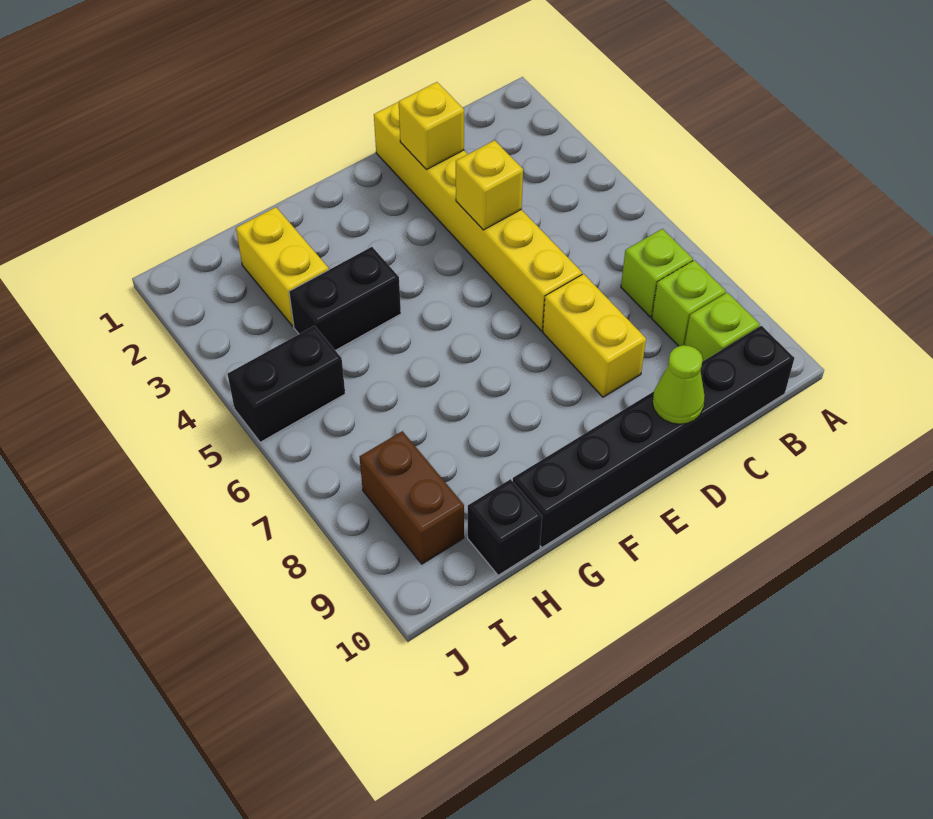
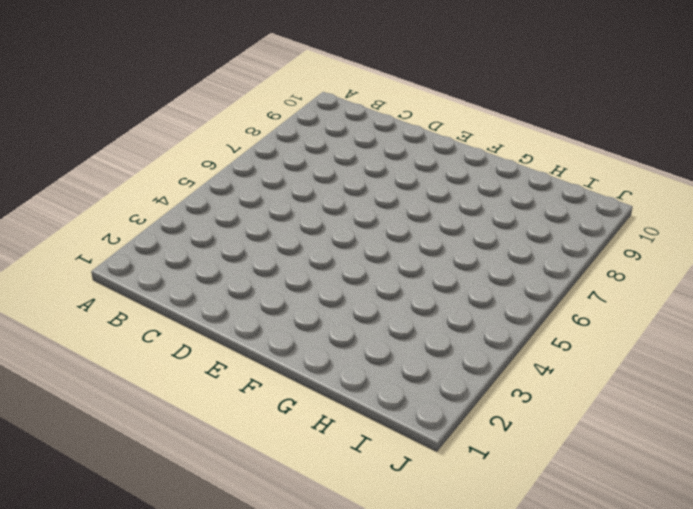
none -> lime 1x1 brick [621,229,693,317]
none -> lime 1x1 brick [652,260,726,346]
none -> lime 1x1 brick [685,292,760,362]

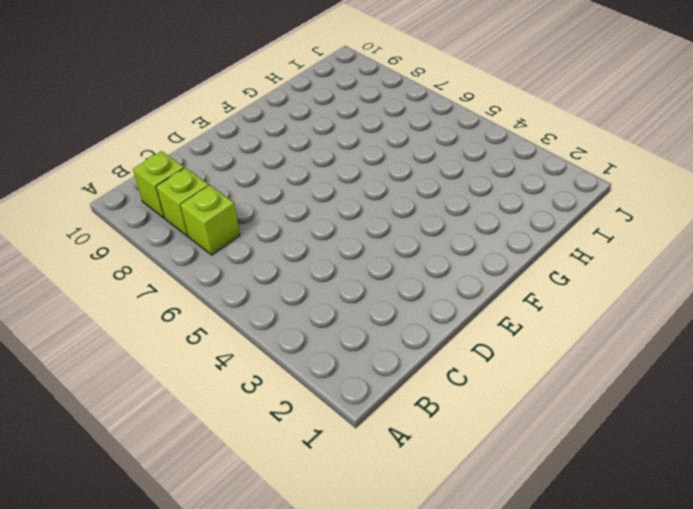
none -> black 1x6 brick [513,326,794,547]
none -> yellow 1x6 brick [374,102,582,331]
none -> yellow 1x2 brick [543,274,646,397]

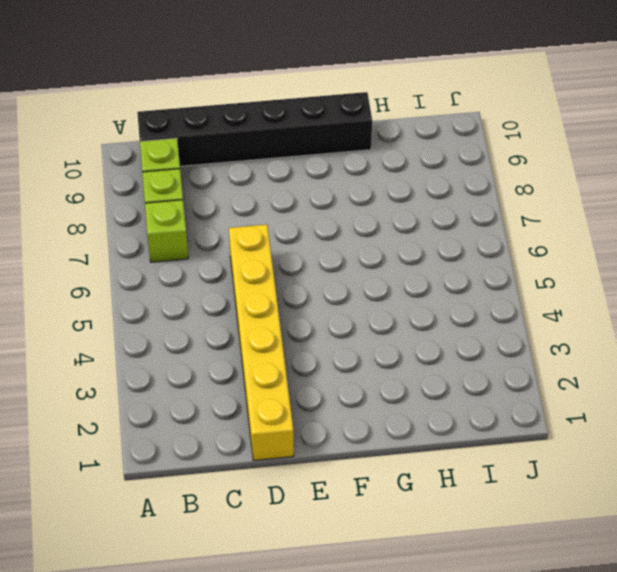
none -> yellow 1x2 brick [543,274,646,397]
none -> black 1x2 brick [289,247,401,350]
none -> yellow 1x2 brick [236,207,329,326]

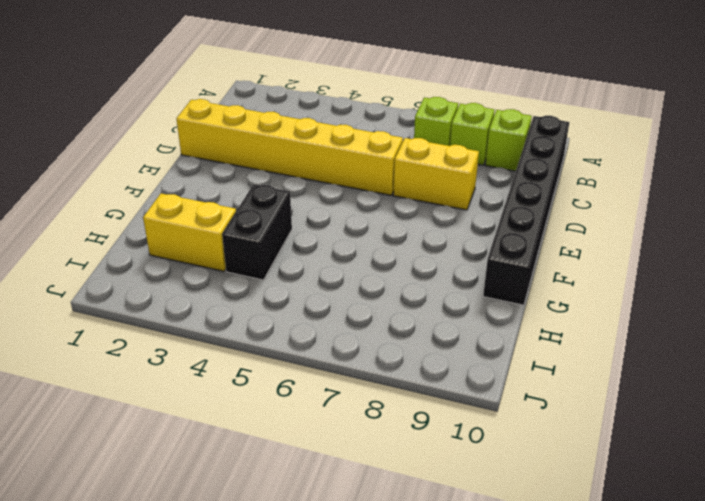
none -> black 1x1 brick [468,479,542,575]
none -> black 1x2 brick [228,326,345,442]
none -> brown 1x2 brick [360,431,464,564]

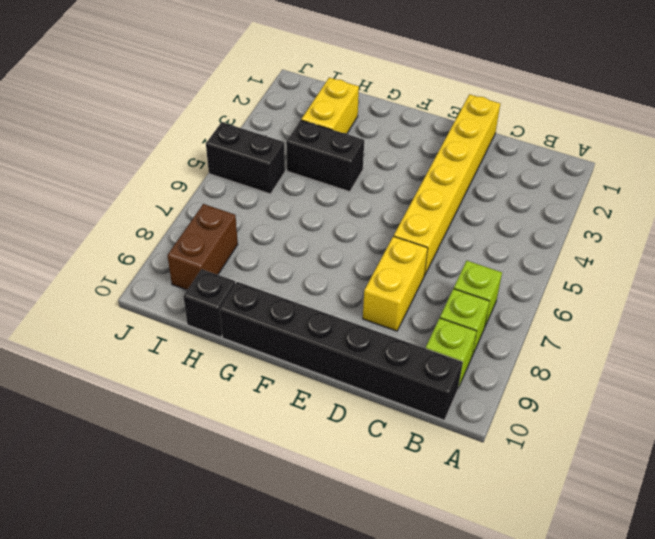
none -> yellow 1x1 brick [399,82,464,170]
none -> yellow 1x1 brick [456,140,523,230]
none -> lime 1x1 cone [652,345,705,424]

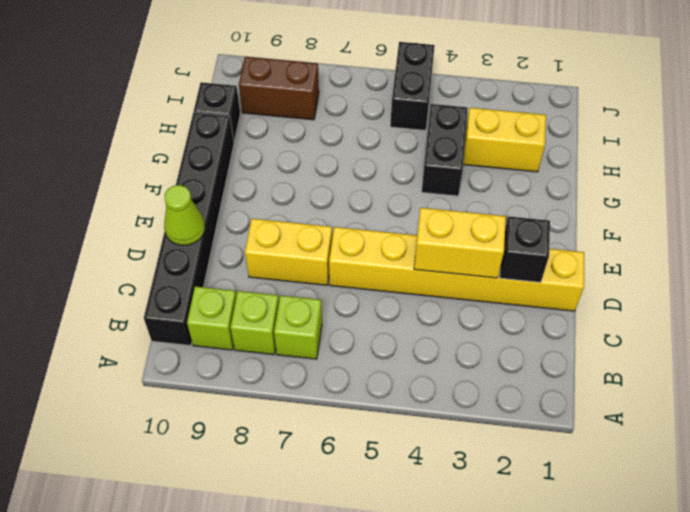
black 1x1 brick [500,216,550,283] -> yellow 1x1 brick [399,82,464,170]
yellow 1x2 brick [414,208,506,278] -> yellow 1x1 brick [456,140,523,230]

